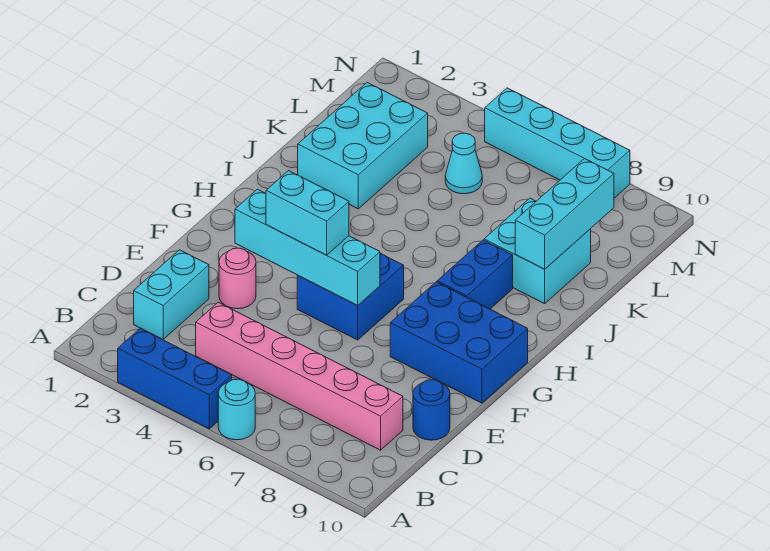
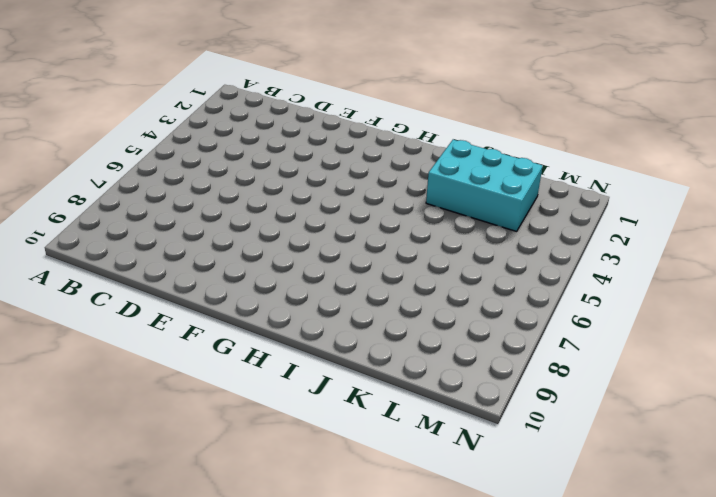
none -> blue 1x3 brick [118,328,232,429]
none -> cyan 1x1 round brick [218,379,255,440]
none -> cyan 1x2 brick [134,250,209,340]

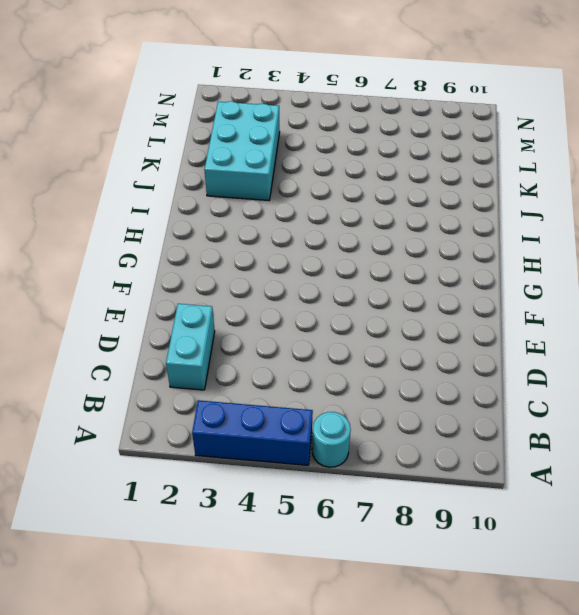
none -> pink 1x6 brick [196,302,403,450]
none -> blue 1x1 round brick [413,380,450,440]
none -> pink 1x1 round brick [219,248,256,309]

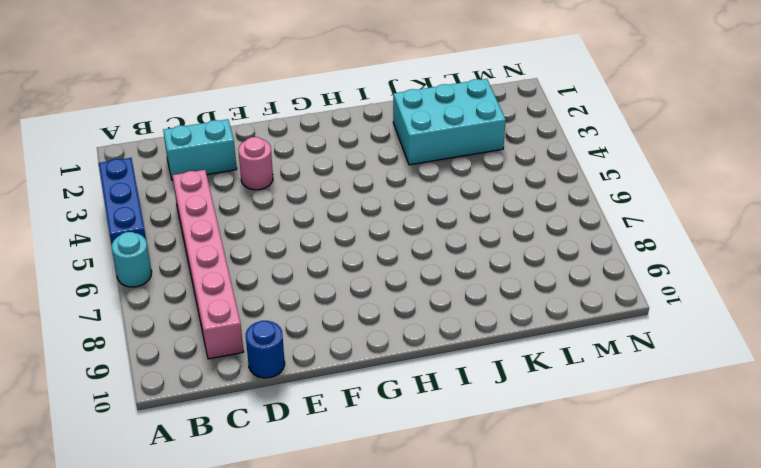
none -> blue 2x2 brick [297,253,404,340]
none -> blue 2x3 brick [390,282,528,403]
none -> blue 1x2 brick [437,240,513,309]

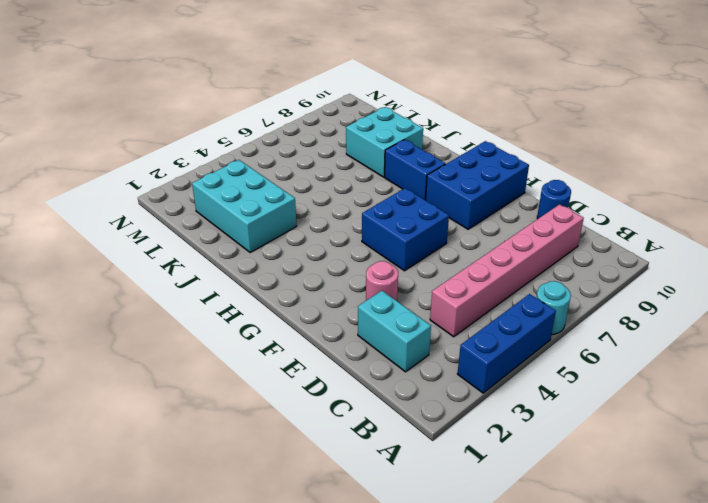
none -> cyan 1x1 cone [445,133,482,194]
none -> cyan 1x4 brick [485,88,630,198]
none -> cyan 1x4 brick [235,189,380,306]

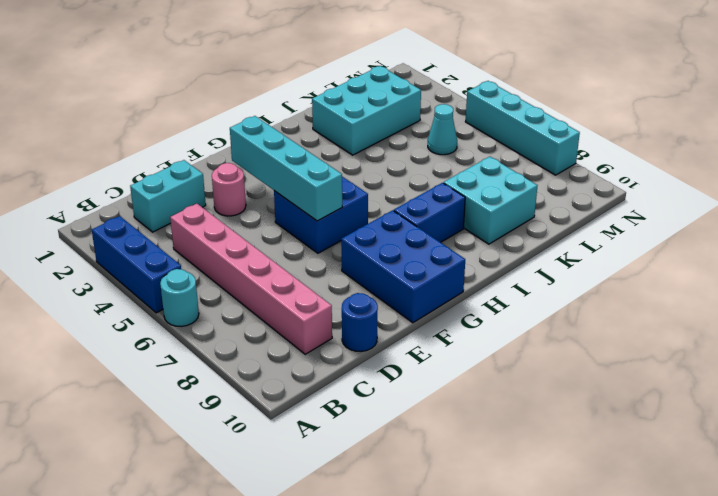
none -> cyan 1x3 brick [515,158,614,269]
none -> cyan 1x2 brick [266,171,349,255]

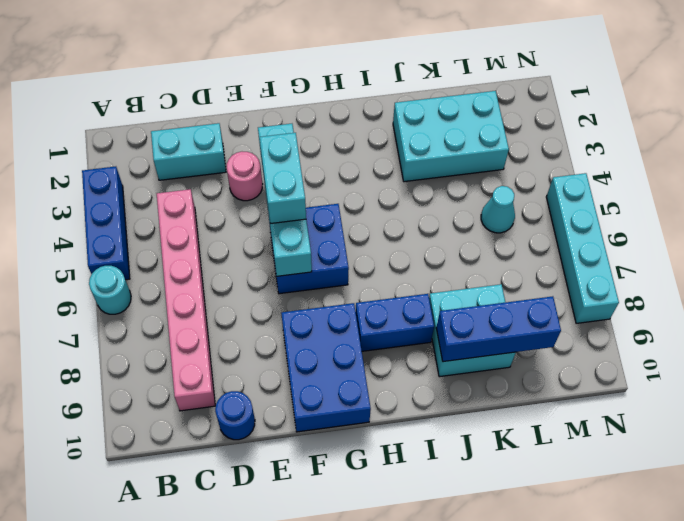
blue 1x3 brick [436,296,561,362] -> cyan 1x3 brick [515,158,614,269]

